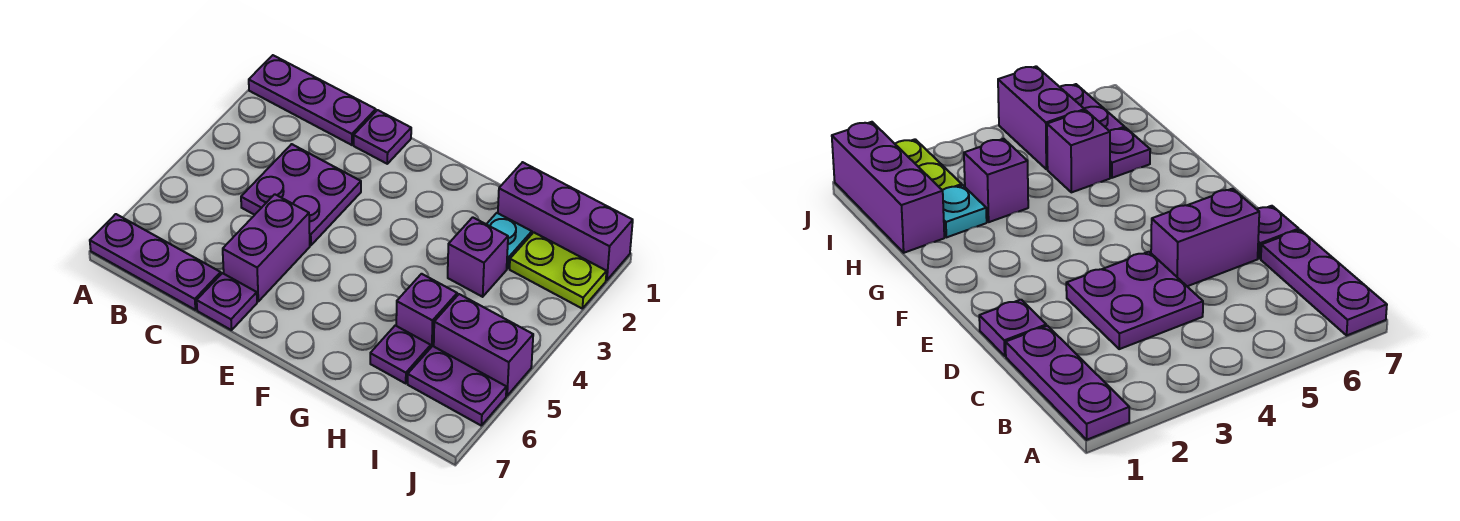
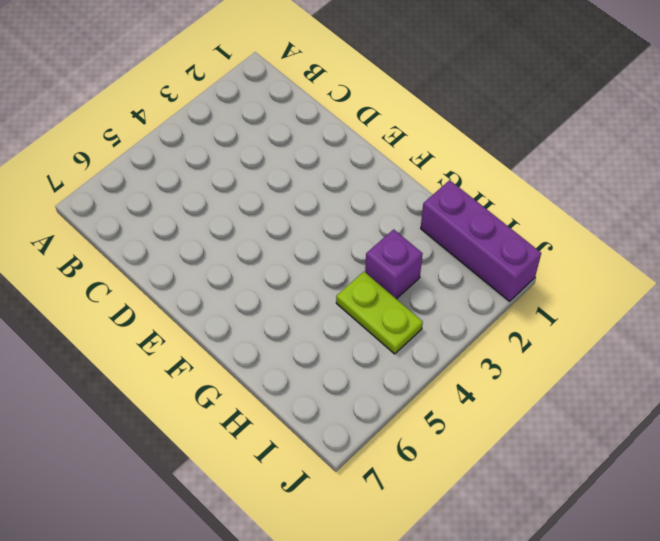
lime 1x2 plate [336,272,423,354] -> lime 1x2 plate moved to [510,232,607,308]
none -> purple 1x3 plate [249,55,376,145]
none -> purple 1x3 plate [90,214,221,310]
none -> purple 2x2 plate [241,144,361,245]

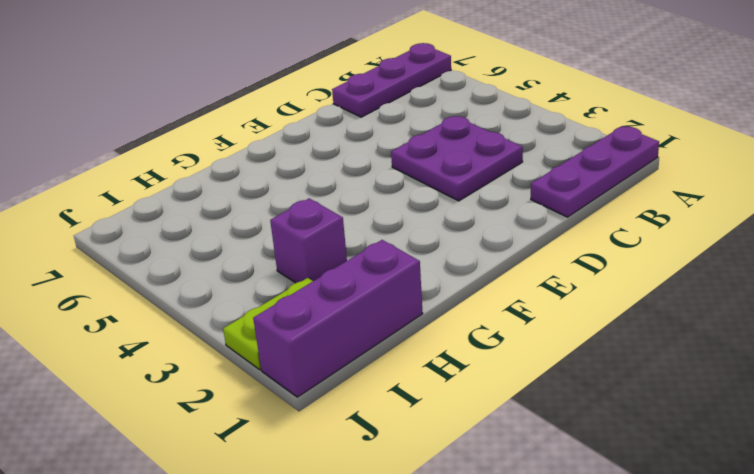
none -> purple 1x1 plate [354,110,411,164]
none -> purple 1x2 brick [223,194,310,301]
none -> purple 1x1 plate [197,273,257,330]

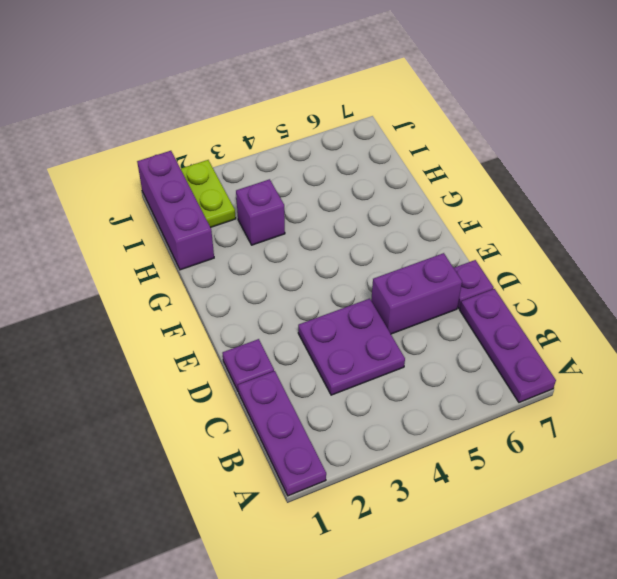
none -> cyan 1x1 plate [486,213,532,269]
none -> purple 1x1 brick [396,274,457,347]
none -> purple 1x1 plate [370,326,431,383]

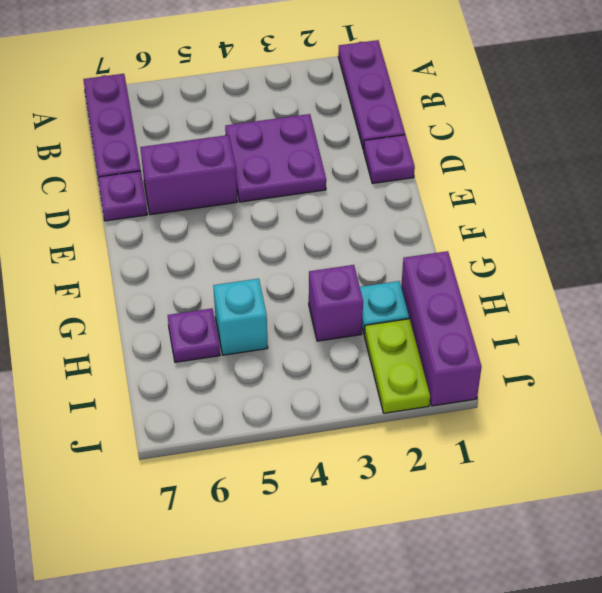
cyan 1x1 brick [213,279,268,355] -> purple 1x1 brick [396,274,457,347]
none -> purple 1x2 brick [434,294,533,396]
none -> purple 1x2 plate [408,346,506,425]

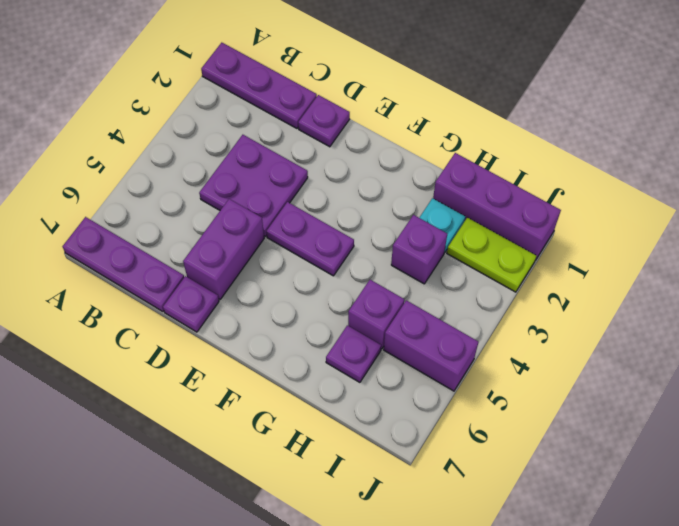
purple 1x2 plate [266,202,354,276] -> purple 1x2 plate moved to [408,346,506,425]

